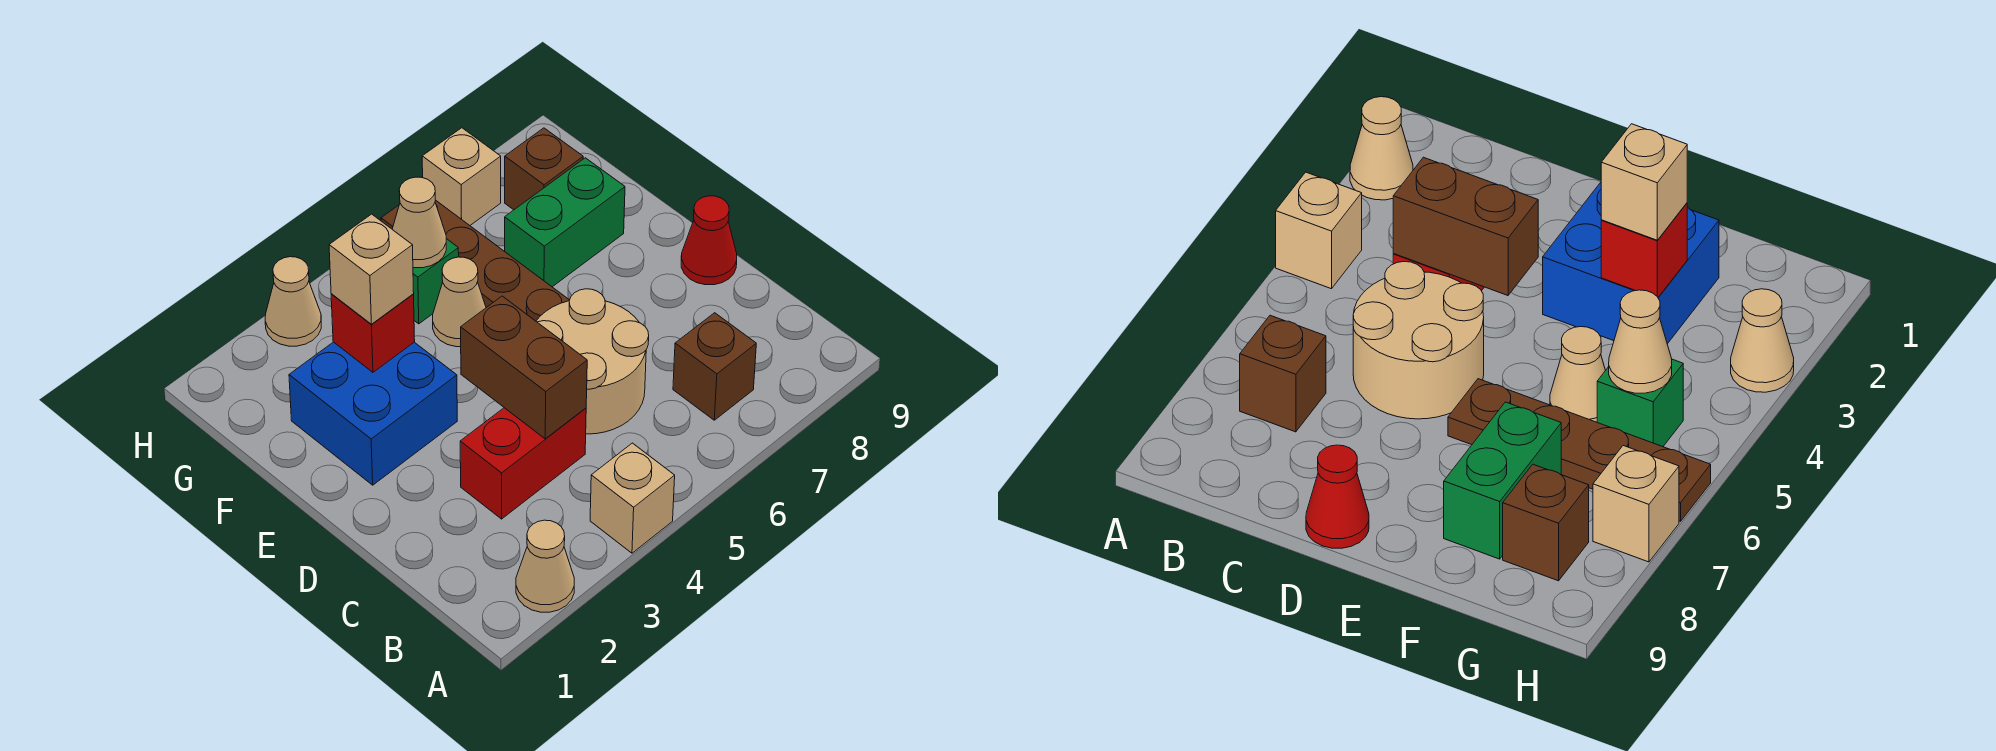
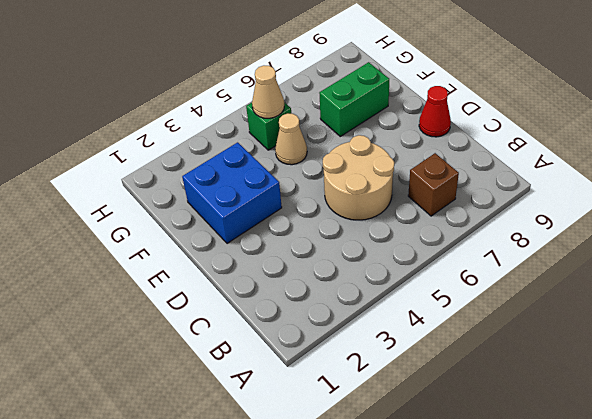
none -> tan 1x1 cone [516,520,574,612]
none -> tan 1x1 brick [590,443,675,553]
none -> red 1x2 brick [460,408,586,519]

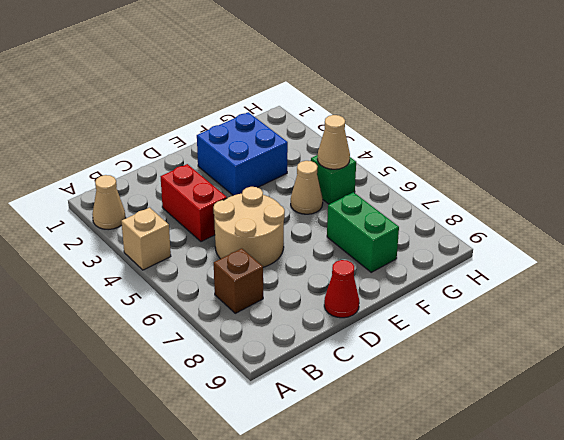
none -> brown 1x4 plate [381,200,570,321]
none -> brown 1x1 brick [505,128,583,210]
none -> tan 1x1 cone [265,257,321,346]

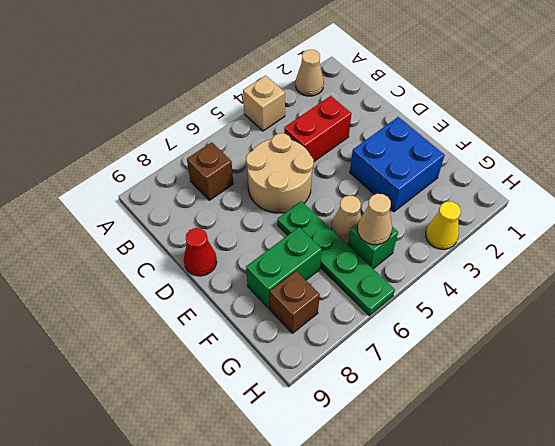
green 1x4 plate [278,201,395,315] -> brown 1x4 plate [381,200,570,321]
yellow 1x1 cone [426,201,461,249] -> tan 1x1 cone [265,257,321,346]
none -> tan 1x1 brick [422,128,501,225]
none -> brown 1x2 brick [461,296,587,439]
none -> red 1x1 brick [331,294,415,372]

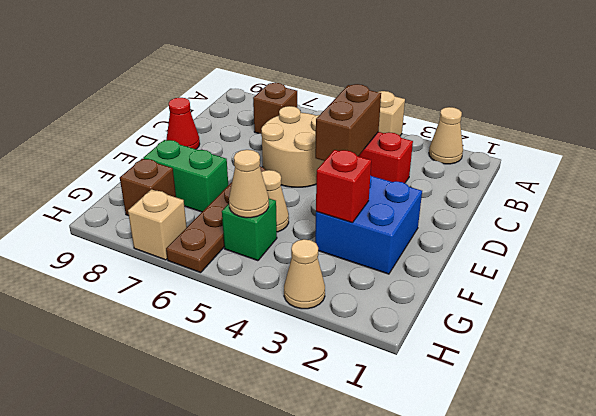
none -> tan 1x1 brick [329,214,414,324]

